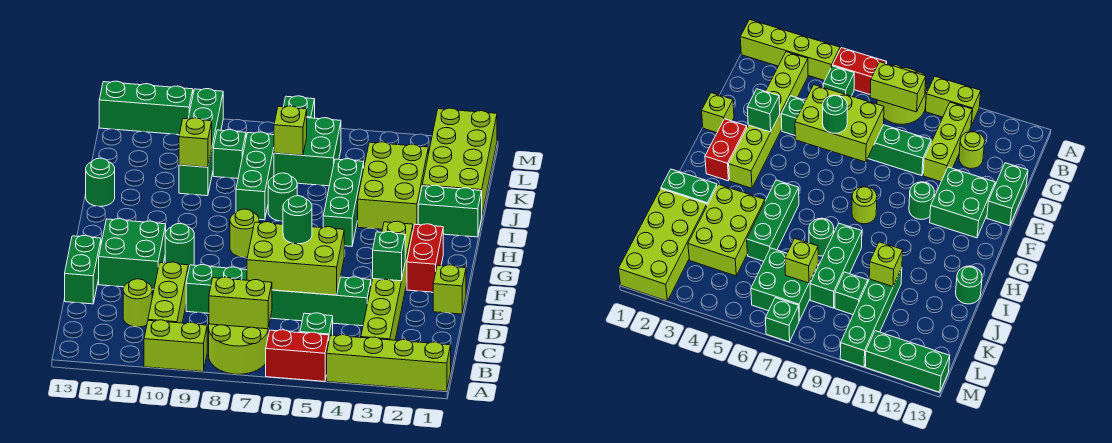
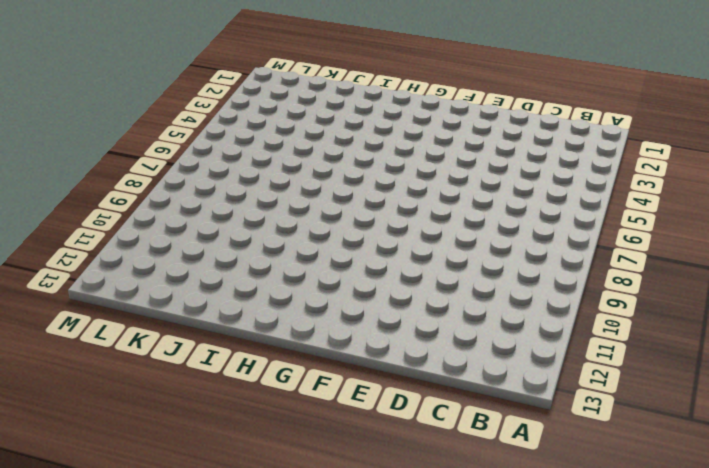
none -> lime 1x4 brick [327,335,451,391]
none -> red 1x2 brick [266,330,329,381]
none -> lime 2x2 round brick [209,324,268,374]
none -> lime 1x2 brick [144,320,207,372]

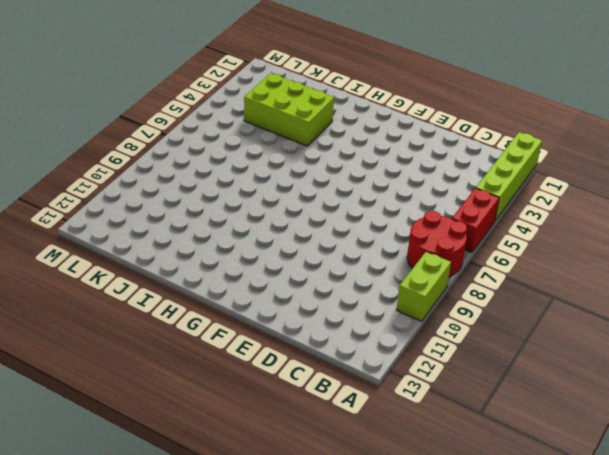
red 2x2 round brick [407,211,467,277] -> lime 2x2 round brick [209,324,268,374]
none -> lime 1x6 brick [361,221,413,340]
none -> green 1x1 brick [300,313,333,339]
none -> lime 1x3 brick [148,262,188,323]
none -> lime 1x1 round brick [123,279,152,327]

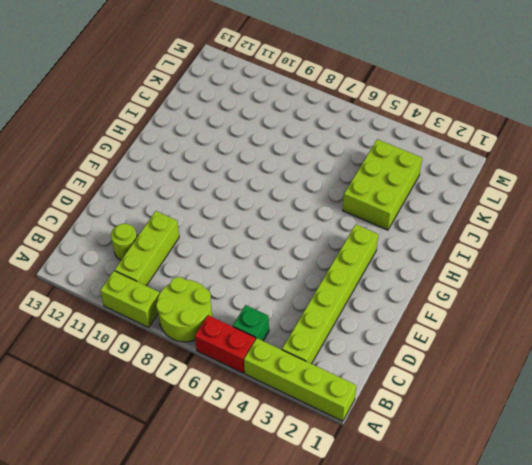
none -> green 1x6 brick [186,265,371,326]
none -> green 1x2 brick [65,235,101,304]
none -> lime 1x1 brick [433,265,466,314]
none -> green 2x2 brick [99,219,166,289]

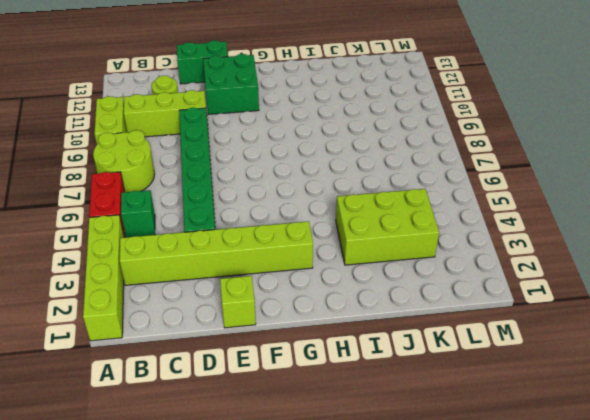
none -> red 1x2 brick [407,224,443,292]
none -> green 1x1 round brick [165,224,194,270]
none -> lime 1x1 round brick [230,209,259,257]
none -> green 1x3 brick [323,159,364,247]

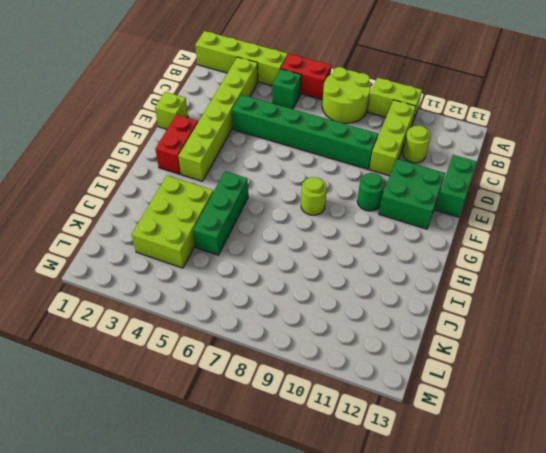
none -> green 1x2 brick [418,185,482,237]
none -> green 1x1 round brick [268,173,297,221]
none -> green 1x3 brick [236,132,274,220]
none -> green 1x1 round brick [86,158,115,206]

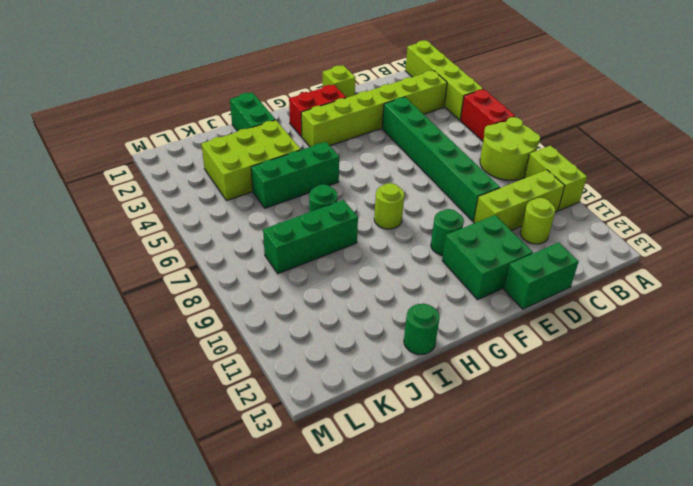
none -> green 1x1 brick [300,313,333,339]
none -> lime 2x4 brick [422,108,497,214]
none -> green 1x4 brick [179,89,223,196]
none -> green 2x2 brick [274,118,341,186]

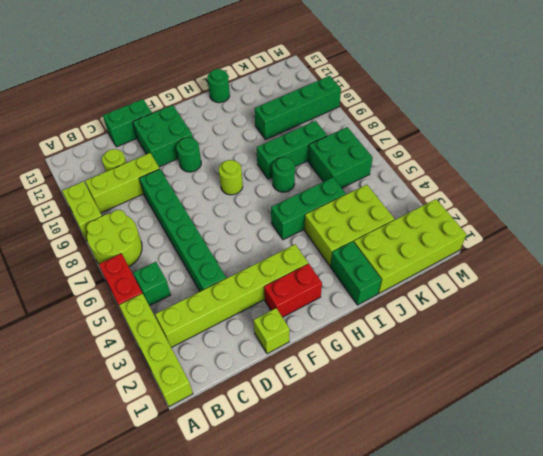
none -> green 1x1 brick [213,130,246,179]
none -> green 1x1 brick [284,96,315,118]
none -> green 1x3 brick [99,81,193,135]
none -> lime 1x2 brick [209,277,272,329]

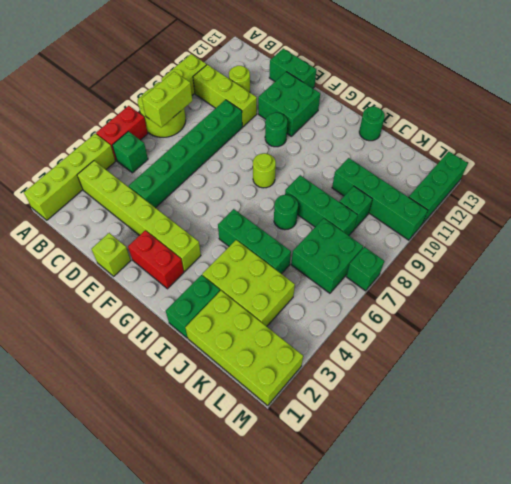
none -> lime 2x3 brick [247,222,344,295]
none -> green 1x1 brick [373,232,405,281]
none -> lime 1x1 brick [179,118,212,167]
none -> lime 1x1 brick [274,106,307,155]

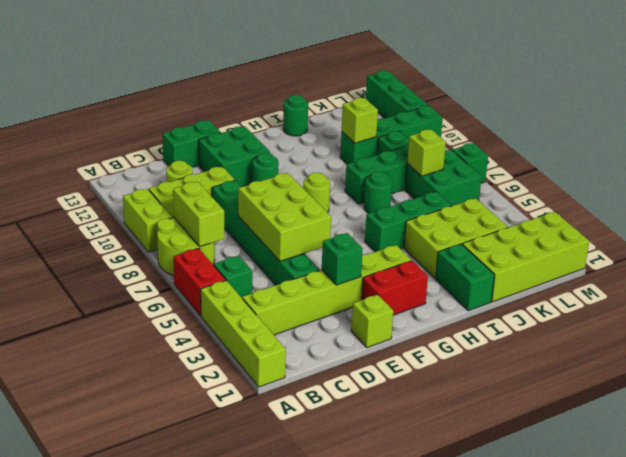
none -> green 1x1 round brick [283,196,312,244]

